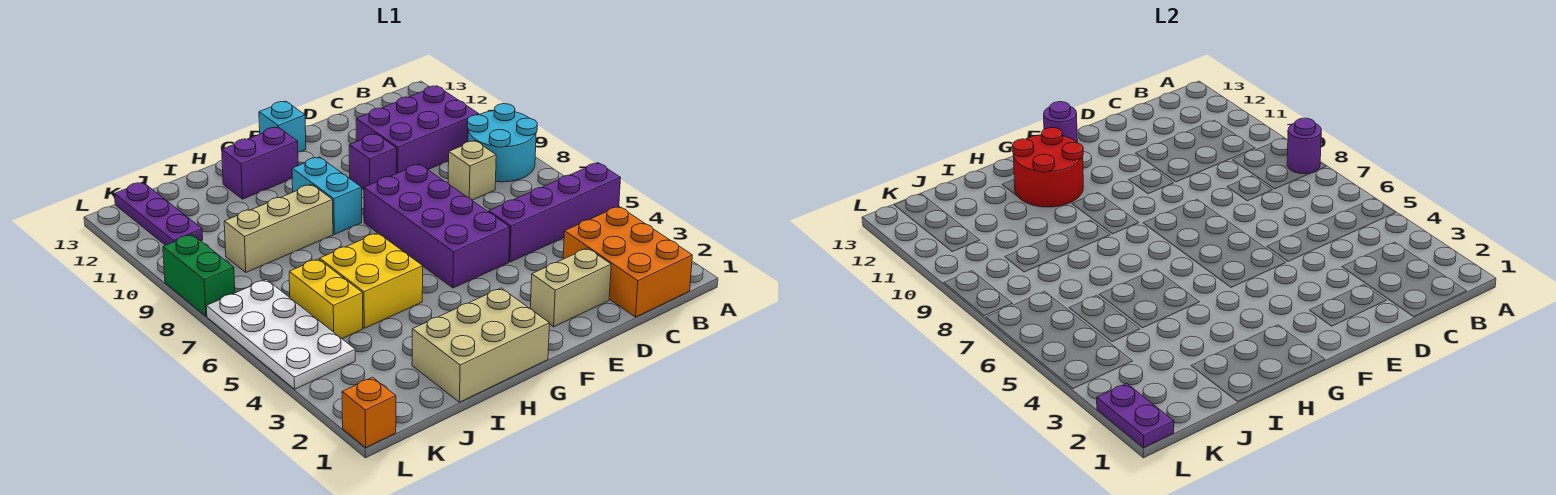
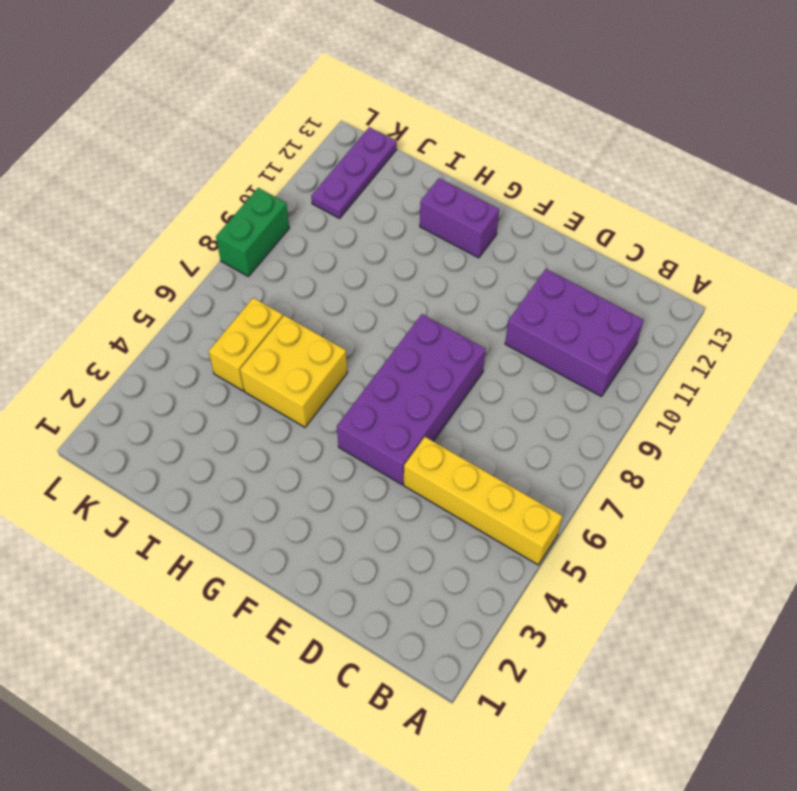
yellow 1x4 brick [404,437,562,565] -> purple 1x4 brick [489,163,621,262]
none -> cyan 2x2 round brick [467,104,537,182]
none -> orange 2x3 brick [563,206,692,317]
none -> tan 1x1 brick [448,141,496,200]

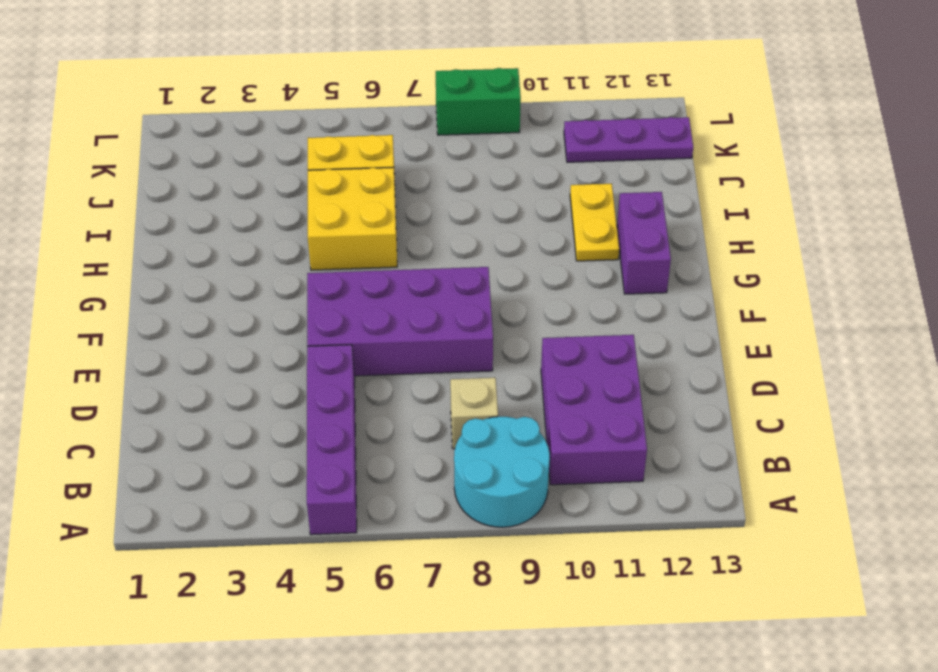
yellow 1x2 plate [570,184,619,261] -> none
none -> orange 2x3 brick [563,206,692,317]
none -> tan 1x2 brick [530,248,611,327]
none -> purple 1x1 brick [349,134,397,190]

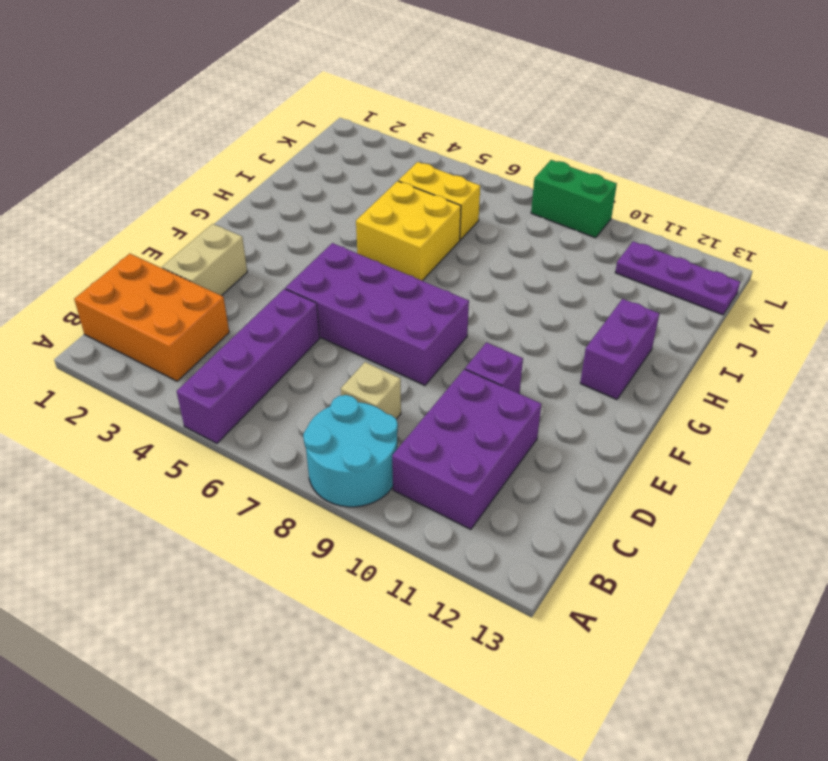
none -> cyan 1x1 brick [259,101,306,152]
none -> tan 2x3 brick [412,288,549,402]
none -> cyan 1x2 brick [292,157,362,234]

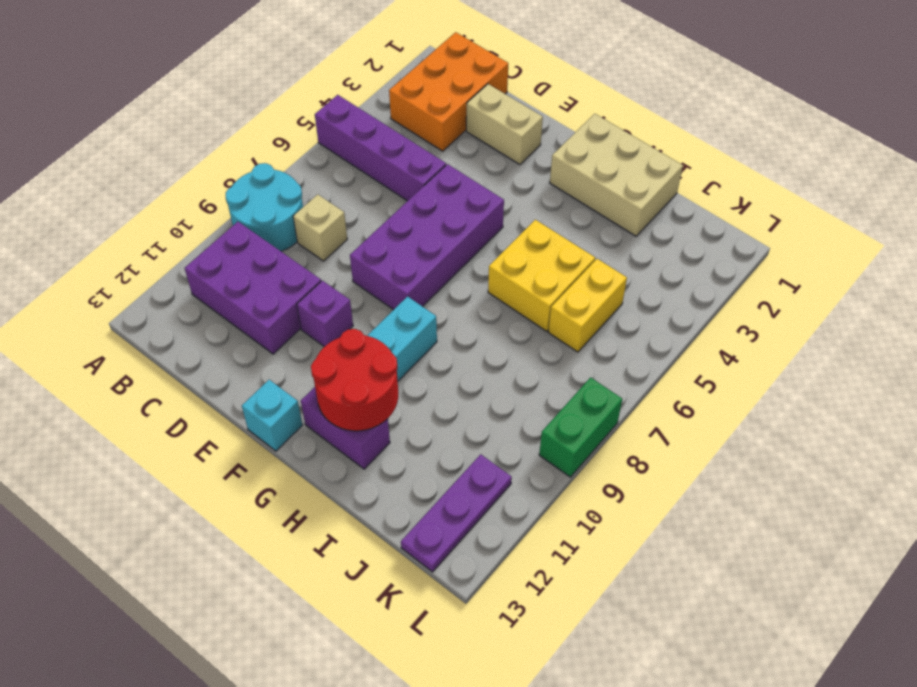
none -> tan 1x3 brick [224,185,333,272]
none -> white 2x4 plate [206,280,355,389]
none -> orange 1x1 brick [342,377,396,448]

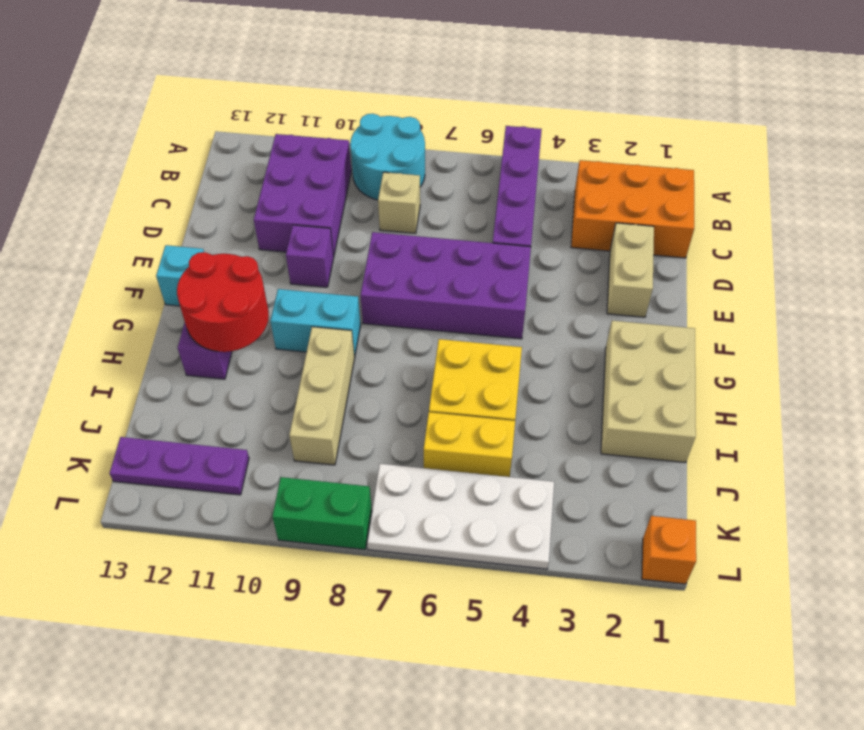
none -> purple 1x1 round brick [1287,118,1321,174]
none -> purple 1x1 round brick [1044,102,1077,142]
none -> purple 1x2 plate [1097,383,1174,448]

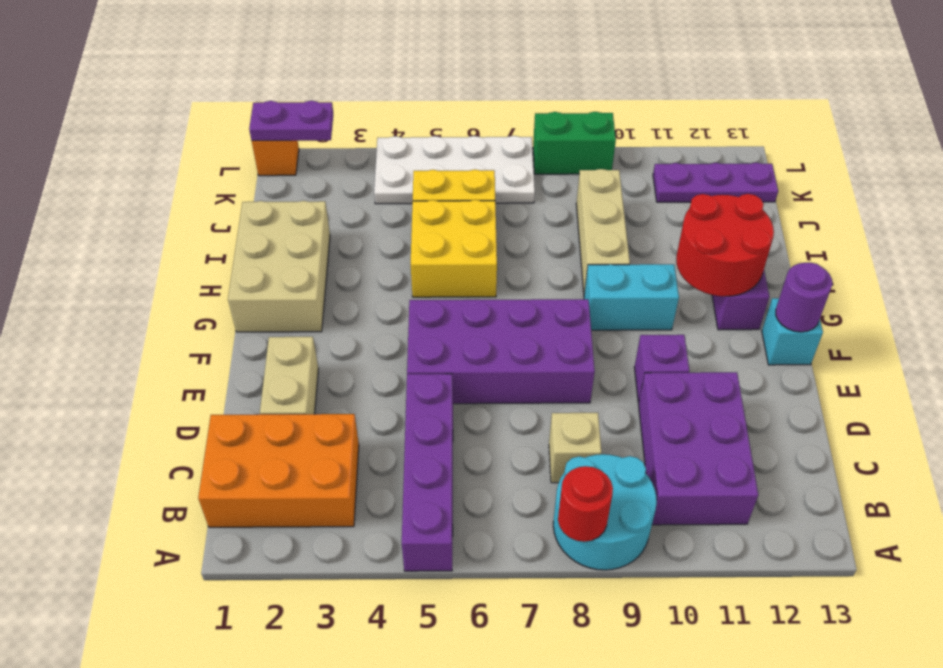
red 1x1 round brick [558,466,613,542] -> purple 1x1 round brick [1287,118,1321,174]

